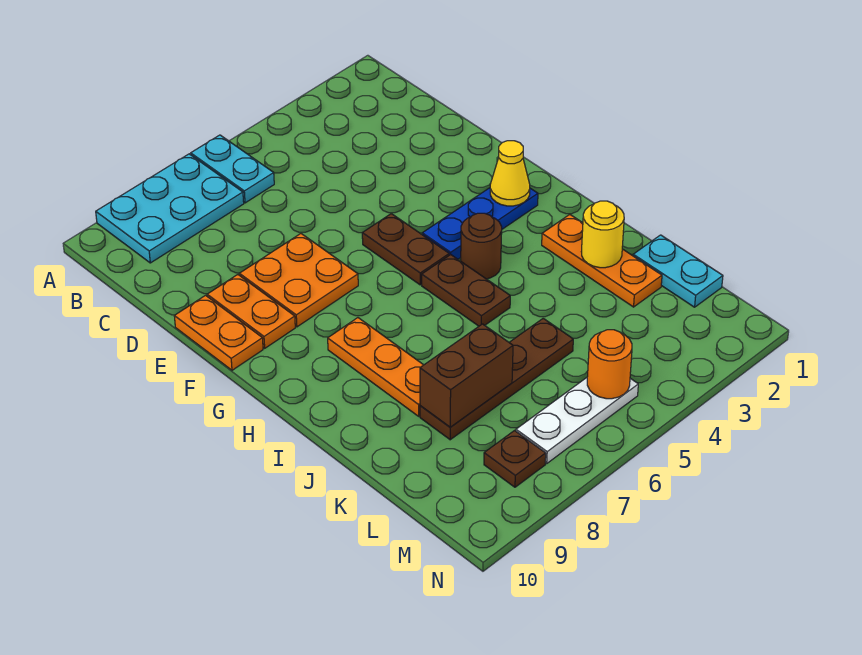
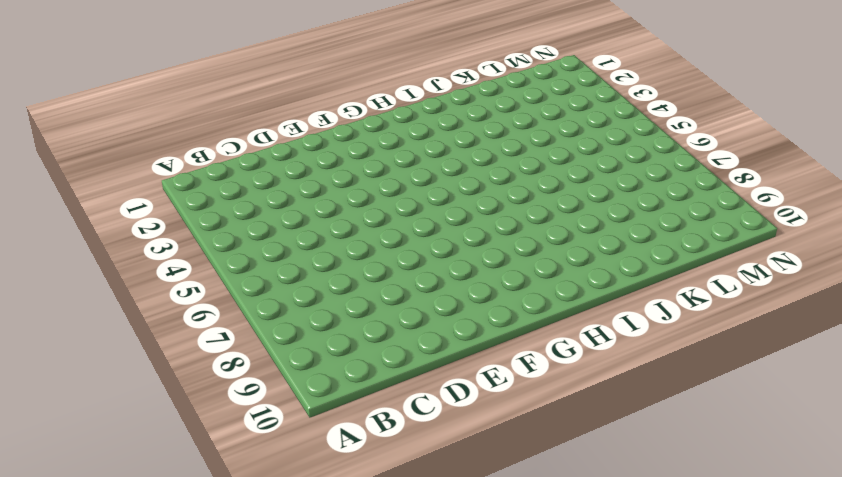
none -> cyan 1x2 plate [191,135,274,203]
none -> cyan 2x3 plate [96,154,244,263]
none -> orange 2x2 plate [239,234,358,327]

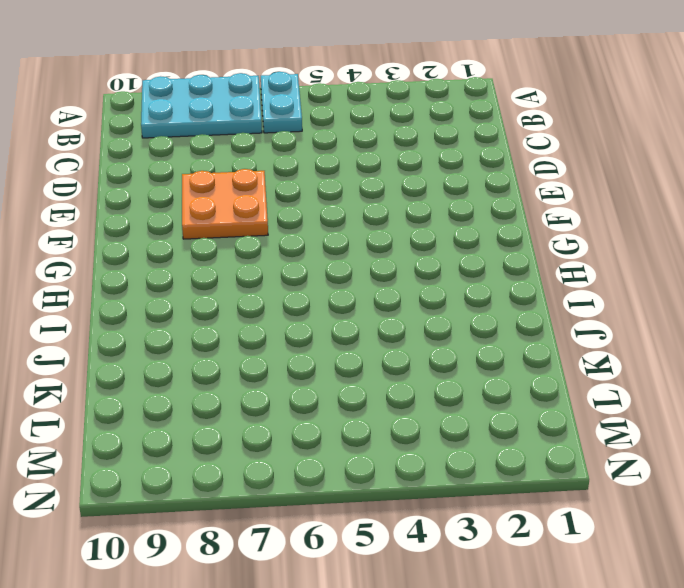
none -> orange 1x2 plate [207,275,295,348]
none -> orange 1x2 plate [174,295,263,370]
none -> brown 1x2 plate [362,214,449,285]

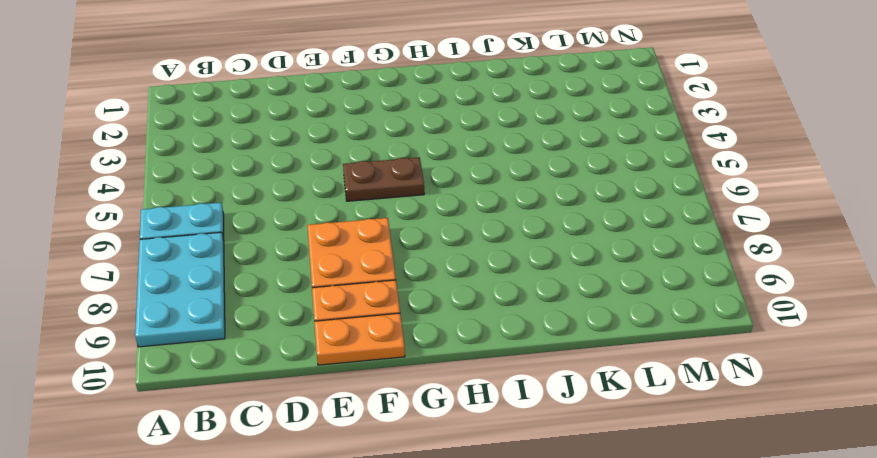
none -> blue 1x3 plate [422,188,538,259]
none -> brown 1x1 round brick [461,213,502,279]
none -> brown 1x2 plate [422,255,510,326]

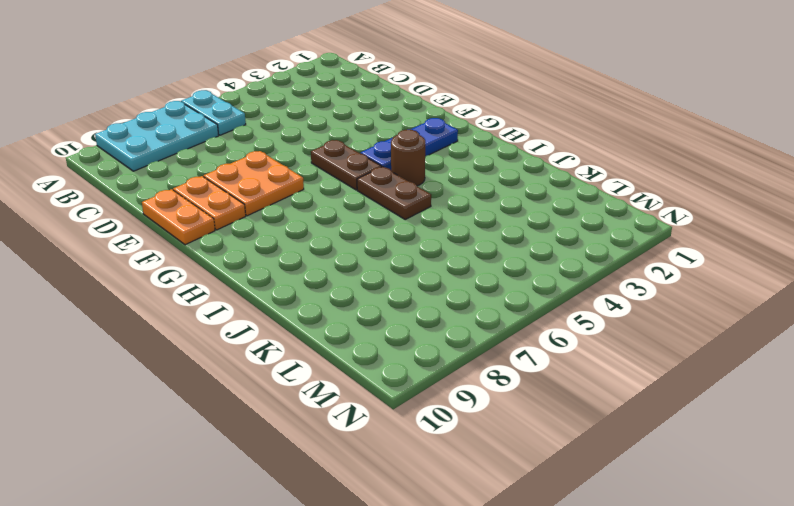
none -> orange 1x3 plate [328,318,423,416]
none -> orange 1x3 plate [542,215,662,307]
none -> cyan 1x2 plate [633,235,723,307]

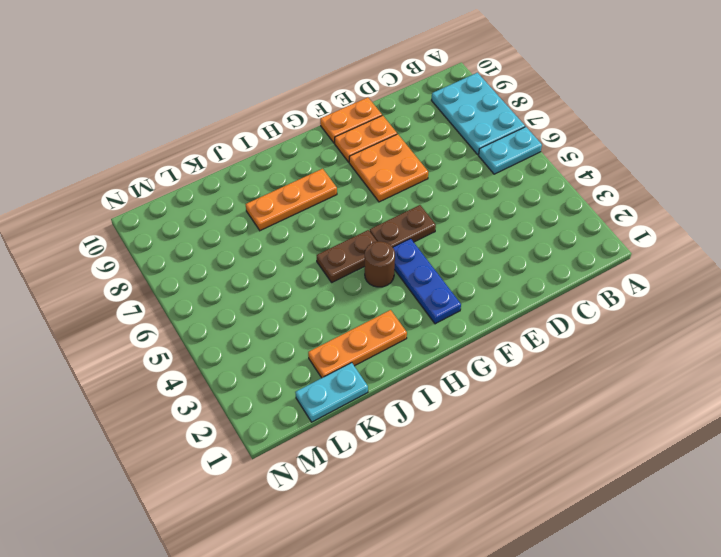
none -> brown 1x4 plate [420,318,573,440]
none -> white 1x3 plate [516,378,638,463]
none -> brown 1x1 plate [484,431,546,487]

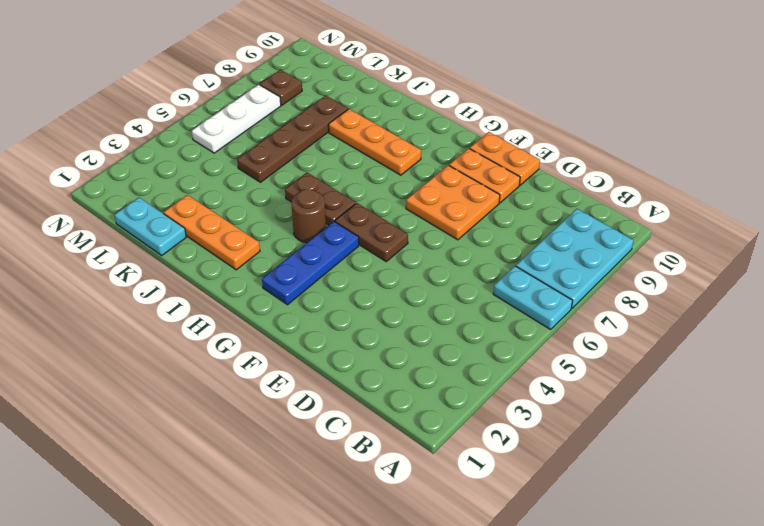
none -> yellow 1x1 cone [490,141,530,206]
none -> yellow 1x1 round brick [581,201,624,268]
none -> brown 1x2 brick [420,324,513,427]

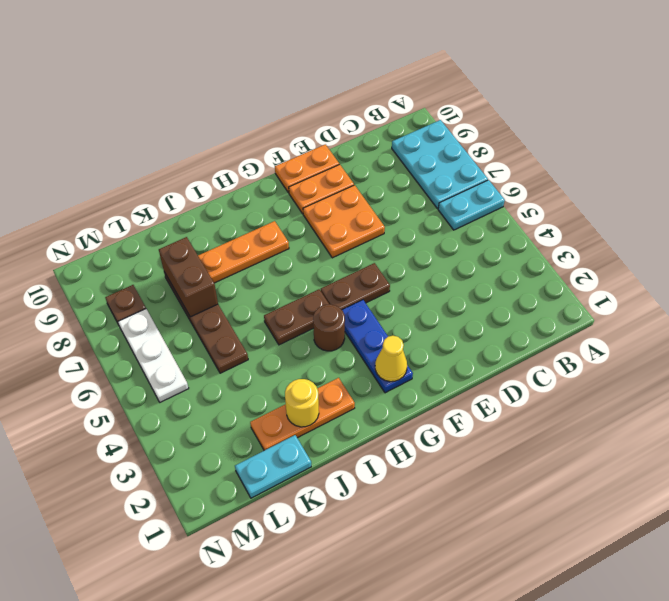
none -> orange 1x1 round brick [587,330,632,399]

